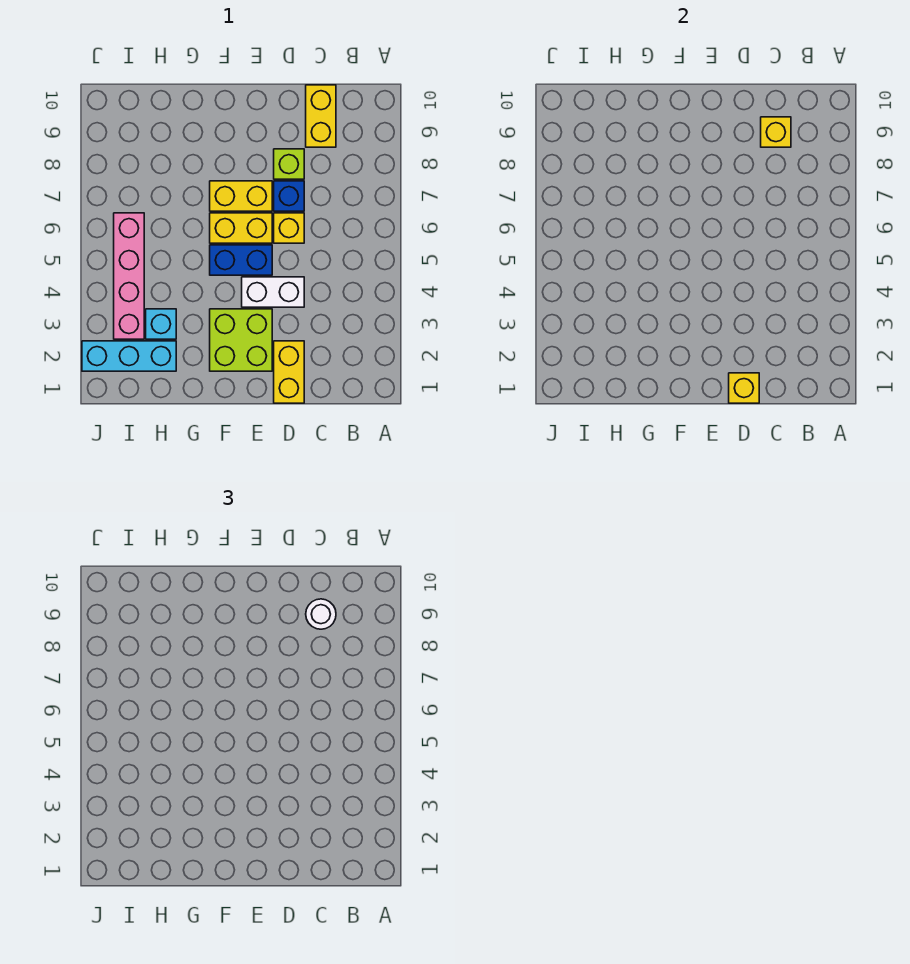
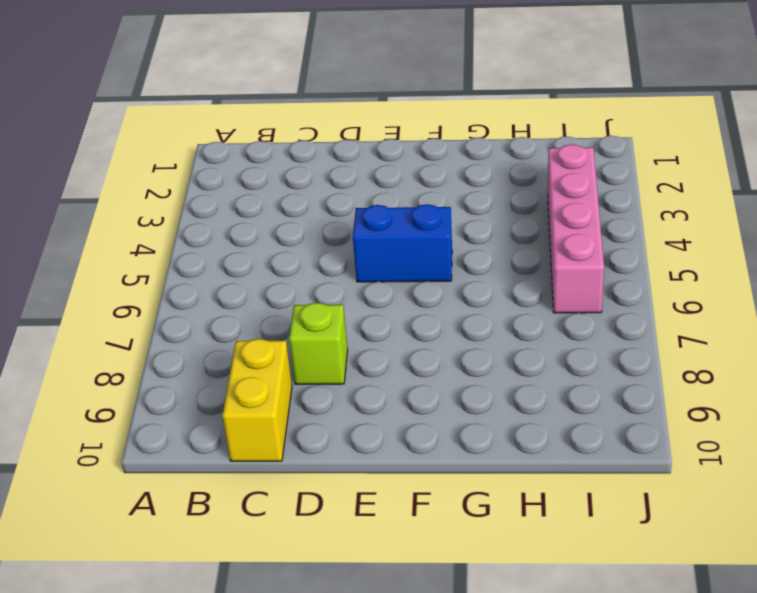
none -> yellow 1x2 brick [274,341,304,403]
none -> white 1x2 brick [242,277,304,307]
none -> yellow 1x1 brick [274,213,304,243]

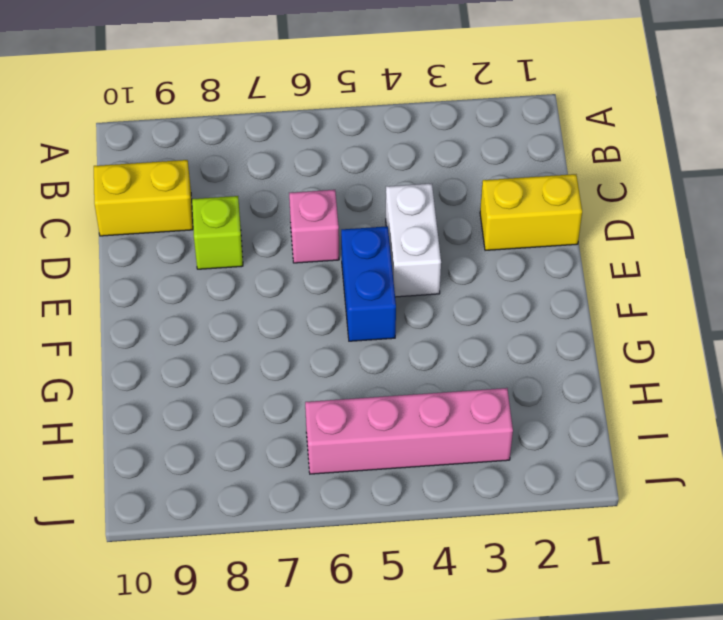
pink 1x1 brick [289,190,339,263] -> yellow 1x1 brick [274,213,304,243]
none -> blue 1x1 brick [274,181,304,211]
none -> lime 2x2 brick [210,309,272,371]
none -> yellow 1x2 brick [210,213,272,243]

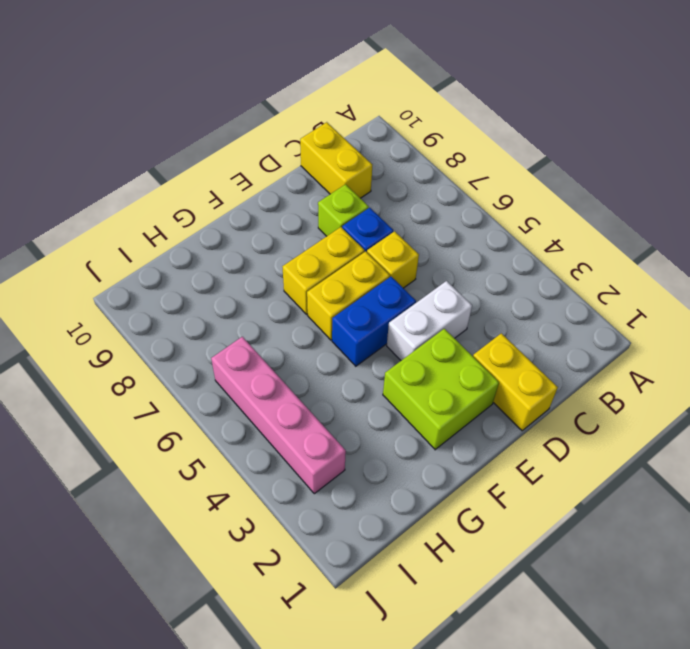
none -> cyan 1x3 brick [82,341,176,371]
none -> cyan 1x1 brick [146,309,176,339]
none -> yellow 1x1 brick [761,117,791,147]

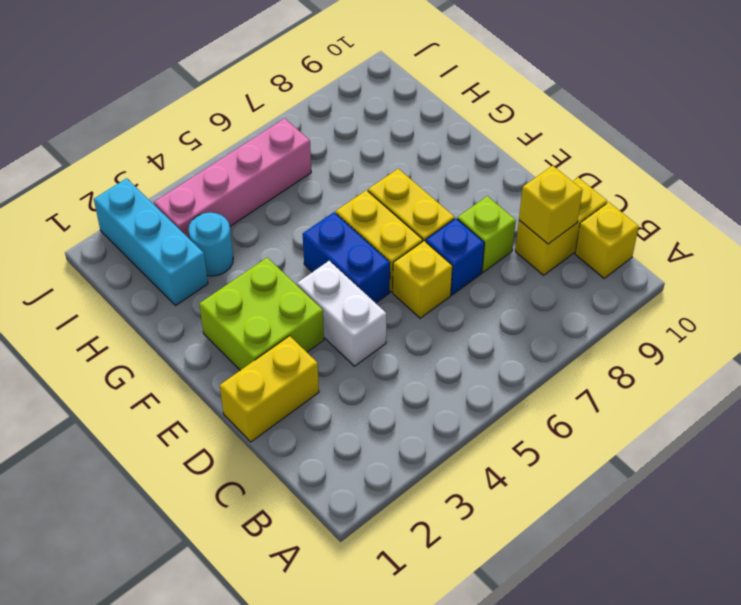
yellow 1x1 brick [575,202,639,278] -> yellow 1x1 brick moved to [729,373,759,403]
cyan 1x1 round brick [188,213,233,276] -> cyan 1x1 brick [146,309,176,339]
none -> white 1x1 round brick [306,599,336,629]

